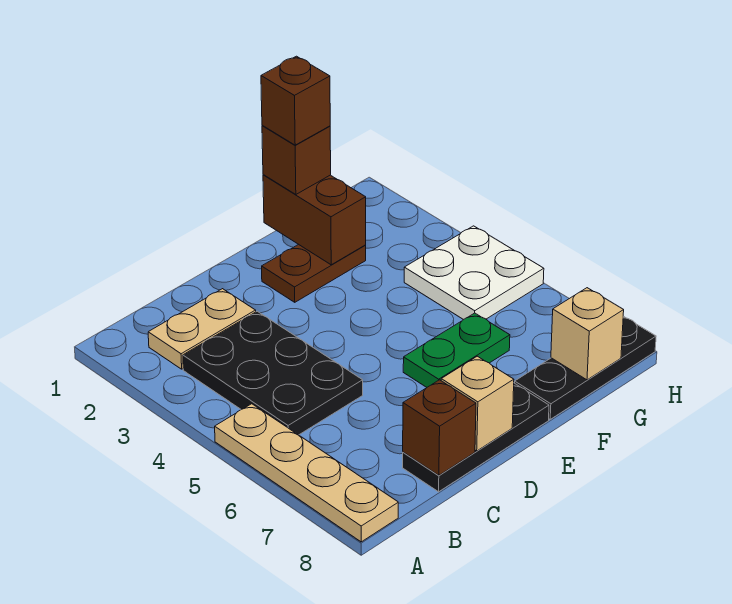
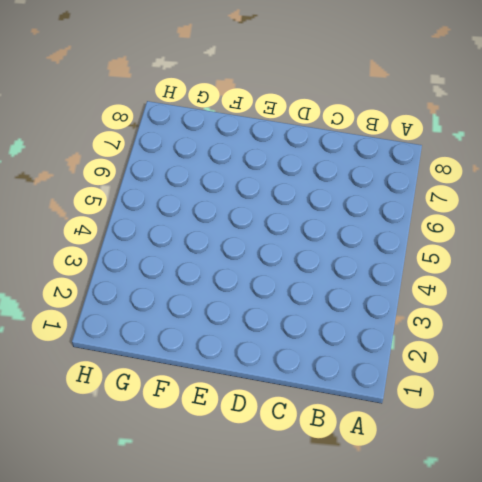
none -> tan 1x4 plate [215,404,398,542]
none -> tan 1x2 plate [148,289,256,369]
none -> black 2x3 plate [183,311,363,435]

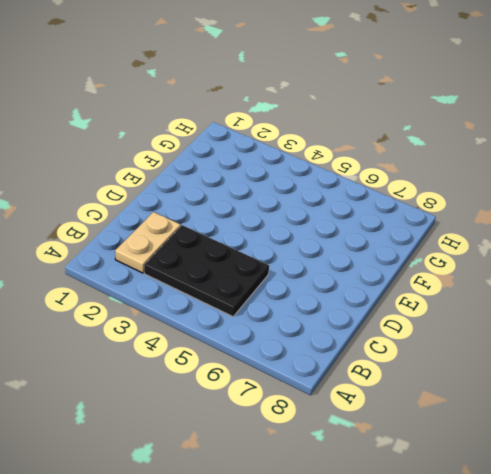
none -> tan 1x4 plate [215,404,398,542]
none -> black 1x3 plate [403,383,549,492]
none -> brown 1x2 plate [262,245,366,302]

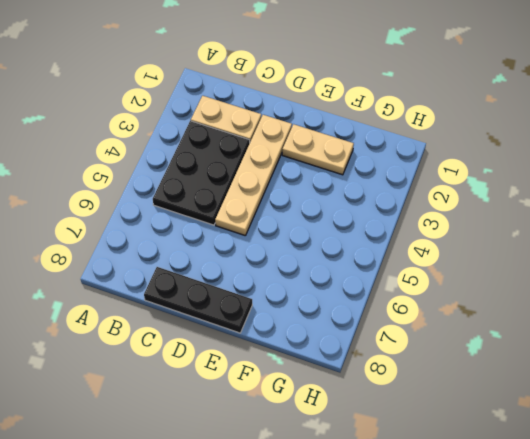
tan 1x4 plate [215,115,292,236] -> tan 1x4 plate moved to [215,404,398,542]
tan 1x2 plate [282,124,354,175] -> brown 1x2 plate [262,245,366,302]
none -> green 1x2 plate [403,313,510,387]
none -> black 1x3 plate [515,316,656,419]
none -> white 2x2 plate [404,226,544,320]

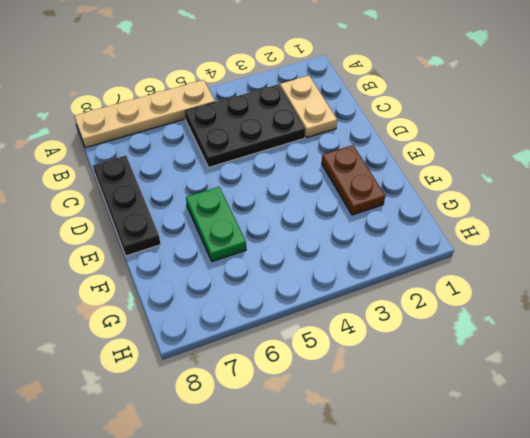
none -> black 1x3 plate [515,316,656,419]
none -> white 2x2 plate [404,226,544,320]
none -> brown 1x1 brick [403,380,476,475]

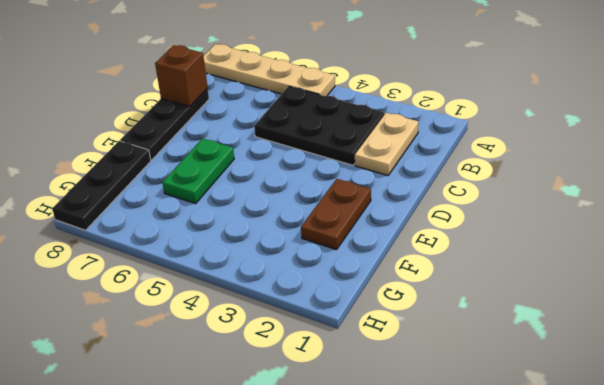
none -> white 2x2 plate [404,226,544,320]
none -> tan 1x1 brick [441,356,514,451]
none -> brown 1x2 brick [263,175,366,265]

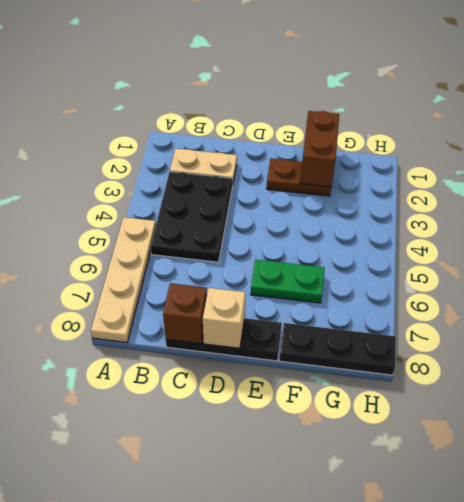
none -> white 2x2 plate [404,226,544,320]
none -> tan 1x1 brick [551,288,624,380]
none -> brown 1x1 brick [262,126,331,194]

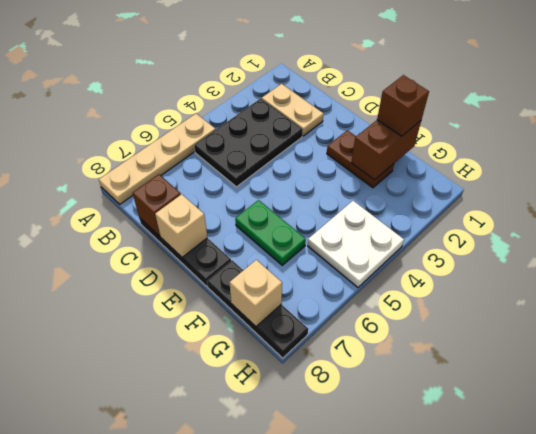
none -> brown 1x1 brick [261,56,330,145]

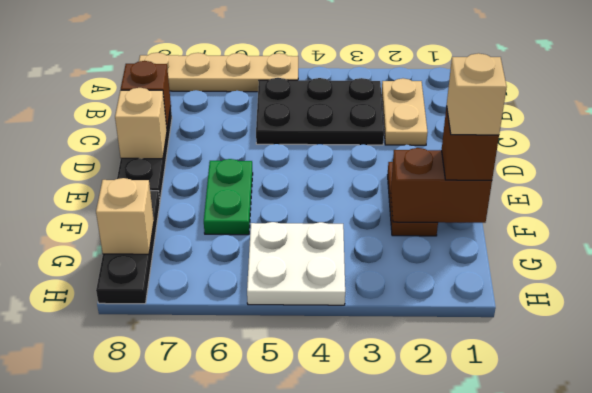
tan 1x1 brick [447,53,507,135] -> brown 1x1 brick [261,56,330,145]

